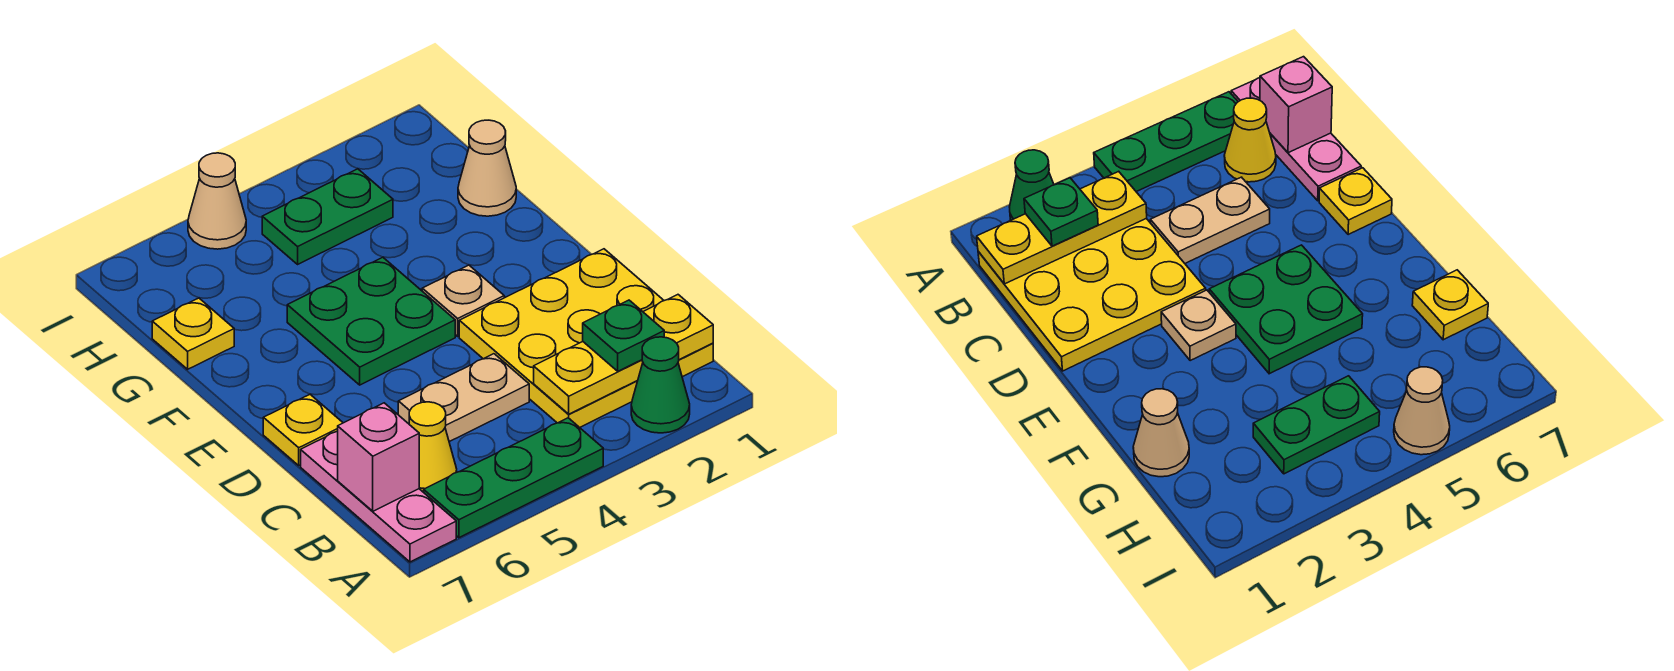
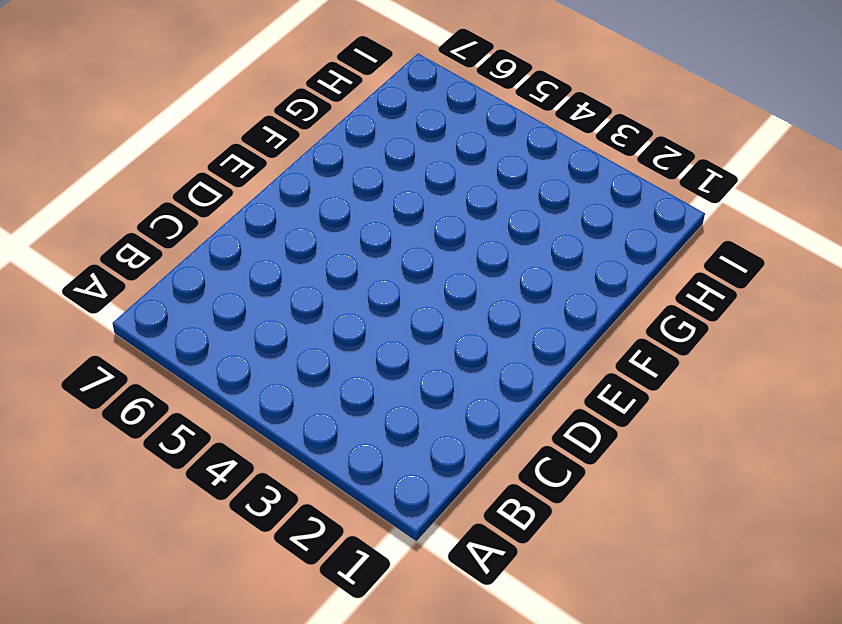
none -> green 1x1 cone [631,337,690,433]
none -> green 1x3 plate [424,418,603,538]
none -> pink 1x3 plate [301,431,456,562]

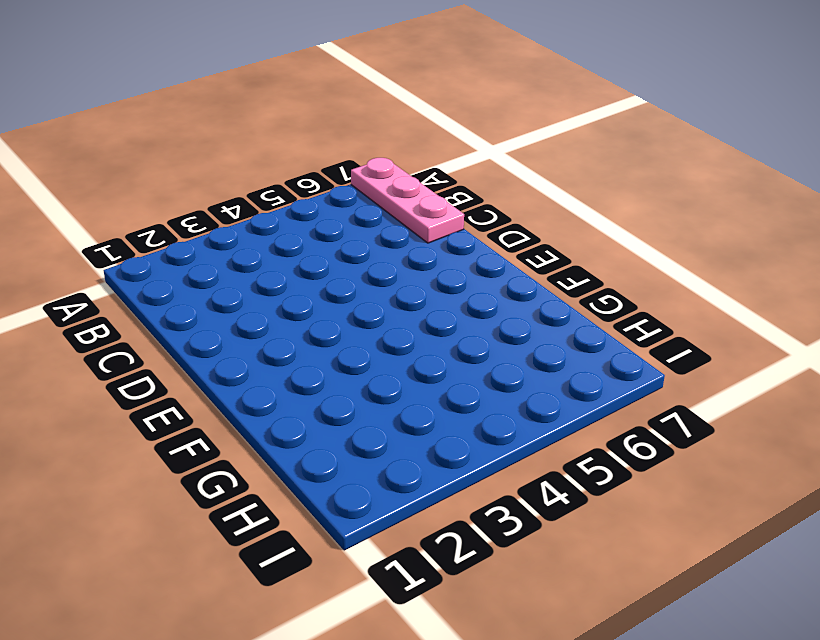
none -> green 1x1 cone [631,337,690,433]
none -> green 1x3 plate [424,418,603,538]
none -> yellow 3x3 plate [459,249,713,427]

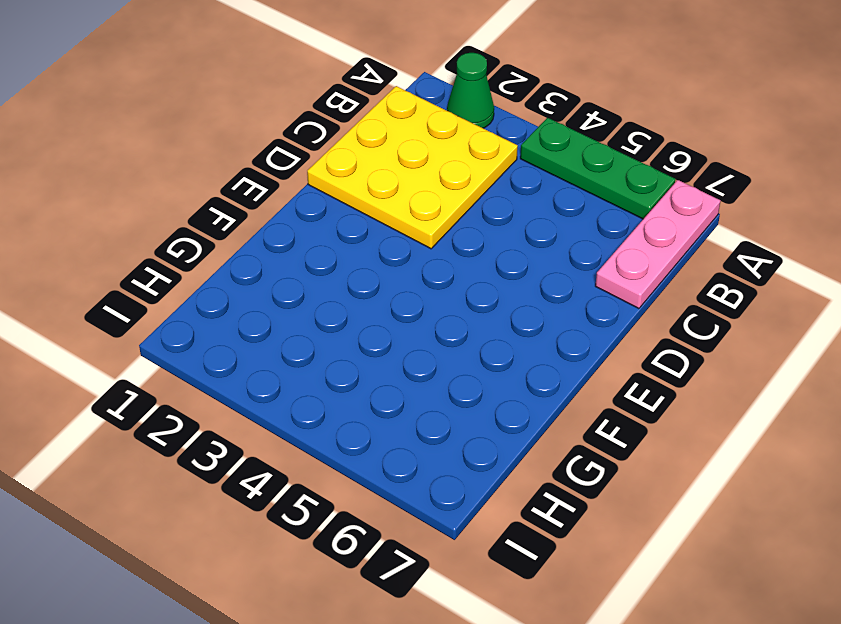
none -> yellow 1x1 cone [409,402,457,492]
none -> tan 1x2 plate [398,354,529,442]
none -> yellow 1x1 plate [263,395,343,465]

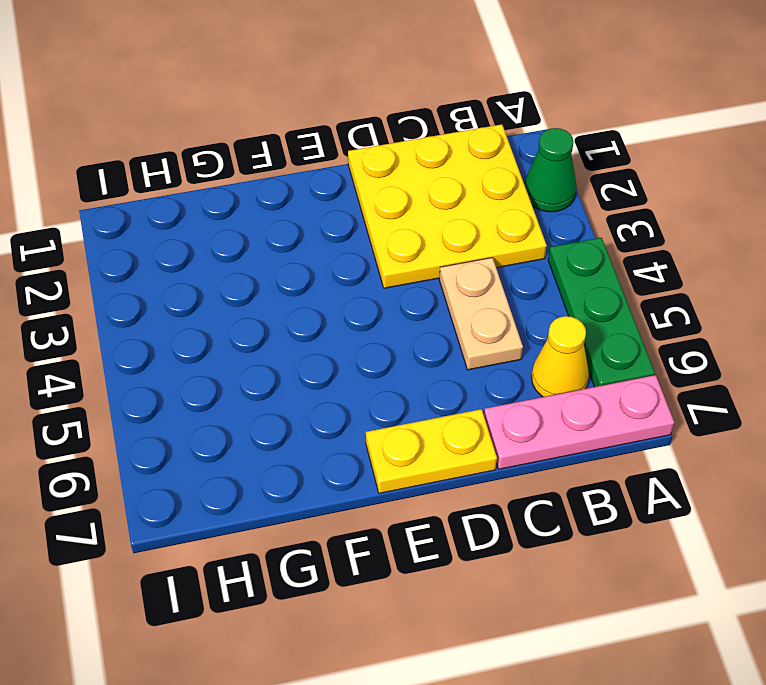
yellow 1x2 plate [366,409,497,493] -> yellow 1x1 plate [263,395,343,465]
none -> tan 1x1 plate [422,265,504,336]
none -> green 2x2 plate [287,257,455,385]
none -> tan 1x1 cone [458,120,516,216]

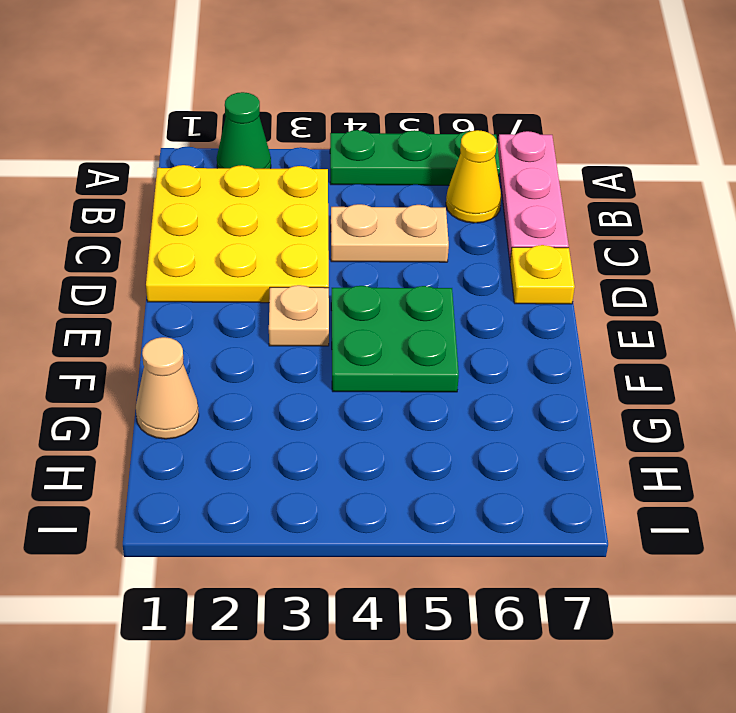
none -> yellow 1x1 plate [152,298,234,369]
none -> green 1x2 plate [262,169,393,264]
none -> tan 1x1 cone [188,153,246,249]

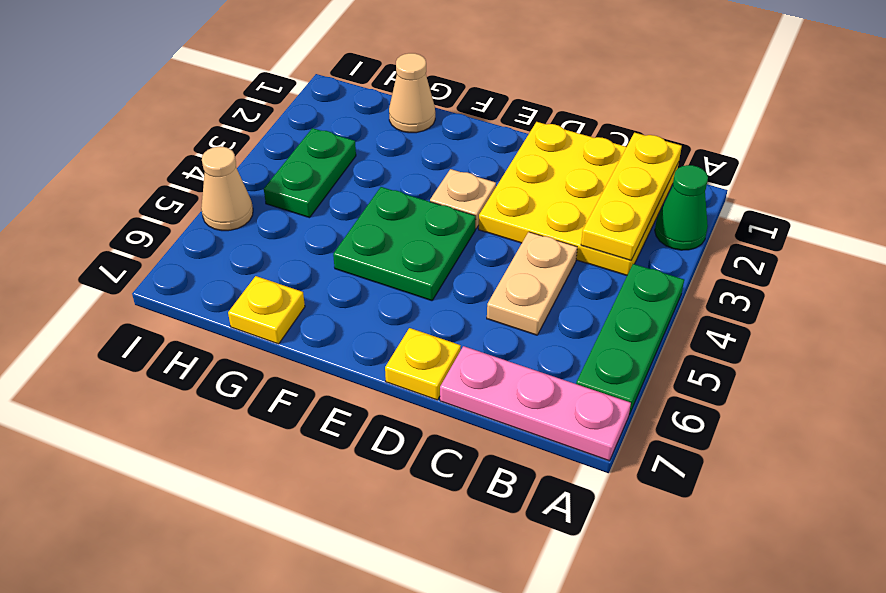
none -> yellow 1x1 cone [409,402,457,492]
none -> pink 1x1 brick [338,403,419,511]
none -> green 1x1 plate [583,300,664,371]

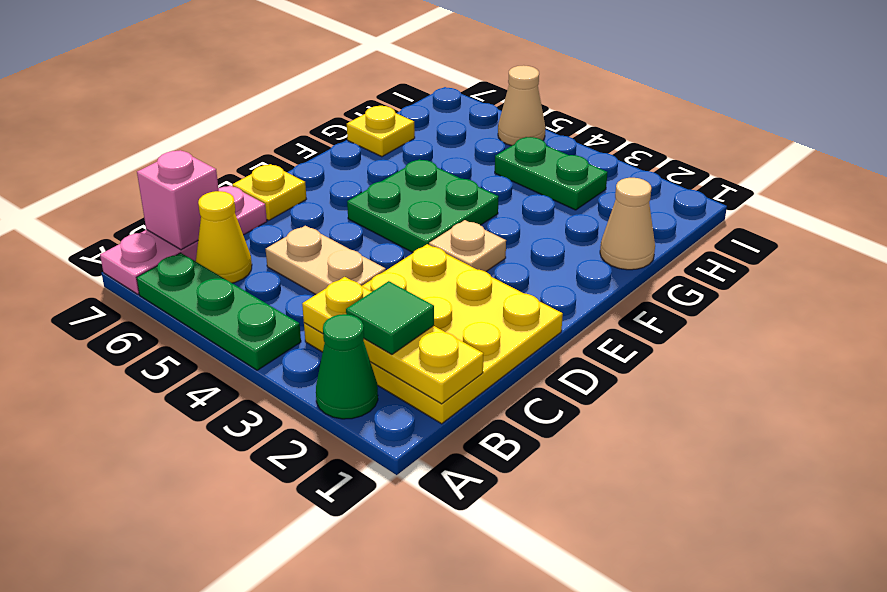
green 1x1 tile [346,281,434,354] -> green 1x1 plate [583,300,664,371]

